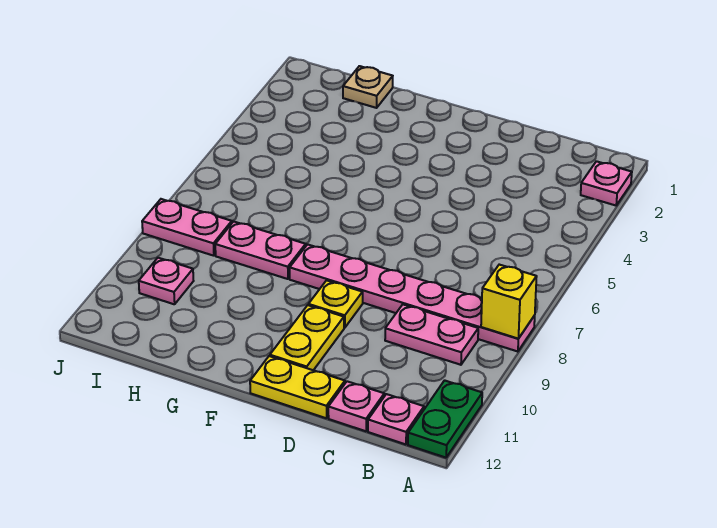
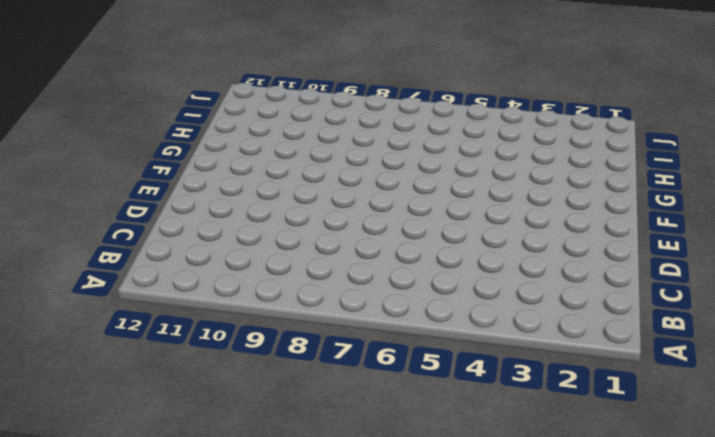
none -> pink 1x1 plate [581,161,632,205]
none -> pink 1x6 plate [290,244,535,352]
none -> green 1x2 plate [408,380,482,458]

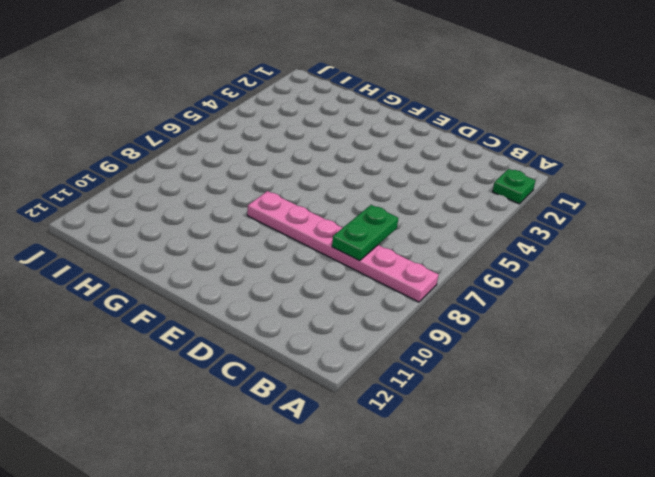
green 1x1 plate [492,169,536,204] -> pink 1x1 plate [581,161,632,205]
green 1x2 plate [332,205,398,261] -> green 1x2 plate moved to [408,380,482,458]
none -> pink 1x2 plate [385,305,478,365]
none -> pink 1x1 plate [368,394,424,444]
none -> pink 1x1 plate [328,381,384,431]

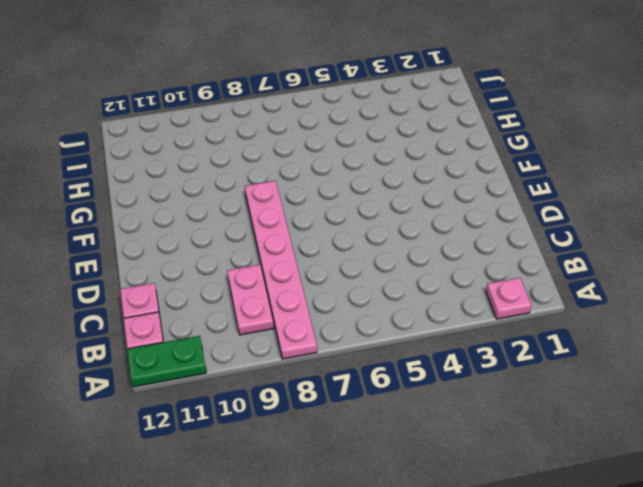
none -> yellow 1x2 plate [250,356,345,418]
none -> yellow 1x1 plate [308,280,363,328]
none -> yellow 1x2 plate [270,305,344,370]

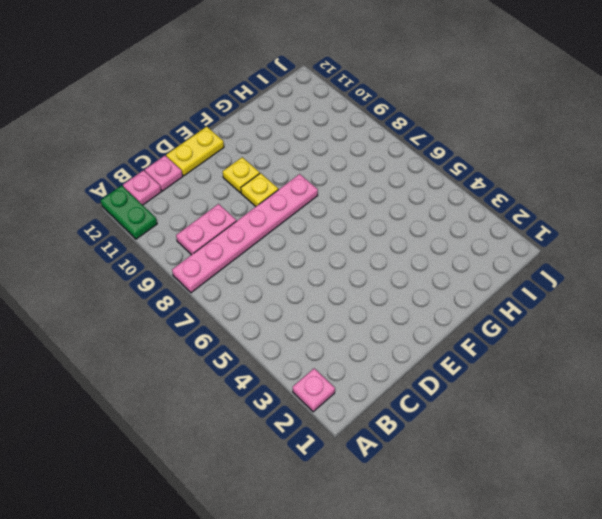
yellow 1x1 plate [223,157,260,193] -> yellow 1x2 plate [270,305,344,370]
none -> pink 1x2 plate [215,222,306,279]
none -> tan 1x1 plate [343,66,393,108]
none -> pink 1x2 plate [142,199,232,256]

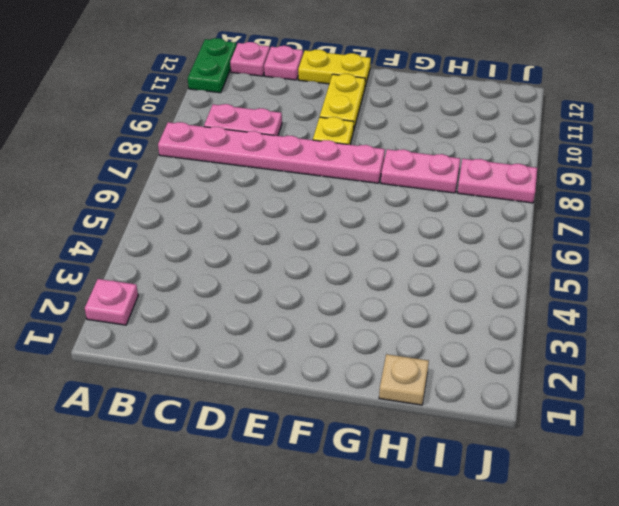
none -> pink 1x1 plate [139,258,193,304]
none -> yellow 1x1 brick [481,265,537,338]

